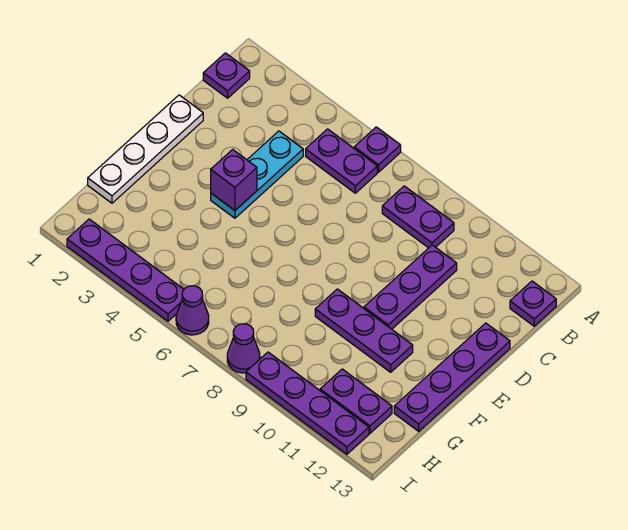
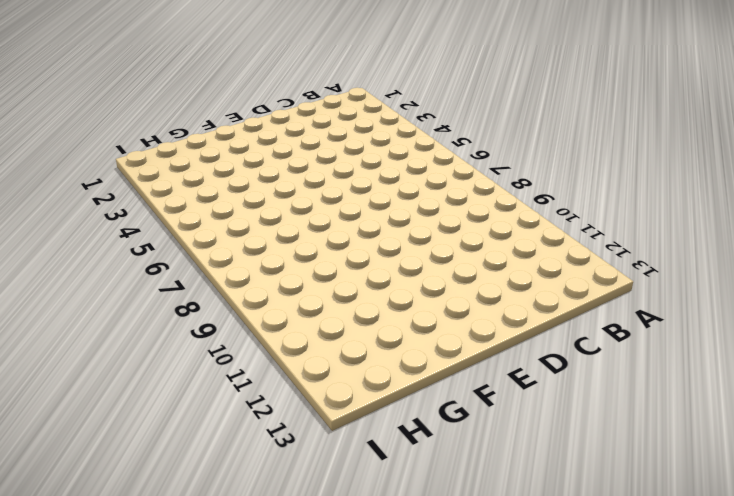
none -> purple 1x1 plate [354,127,401,172]
none -> purple 1x1 plate [203,53,250,98]
none -> purple 1x2 plate [306,129,377,193]

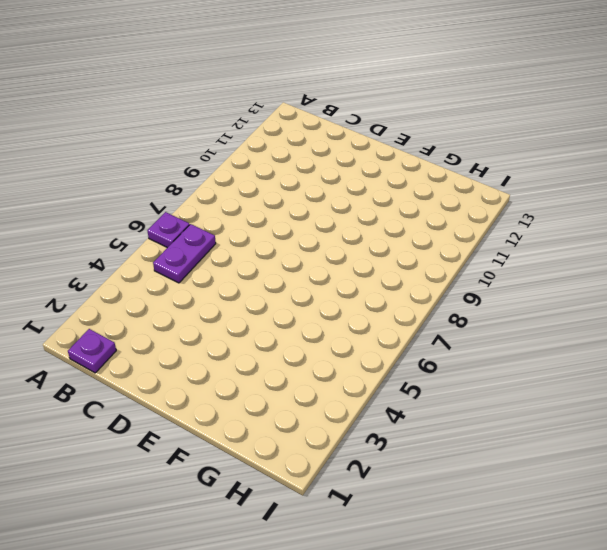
none -> purple 1x2 plate [382,186,454,248]
none -> purple 1x1 plate [510,281,556,326]
none -> cyan 1x3 plate [211,131,303,218]

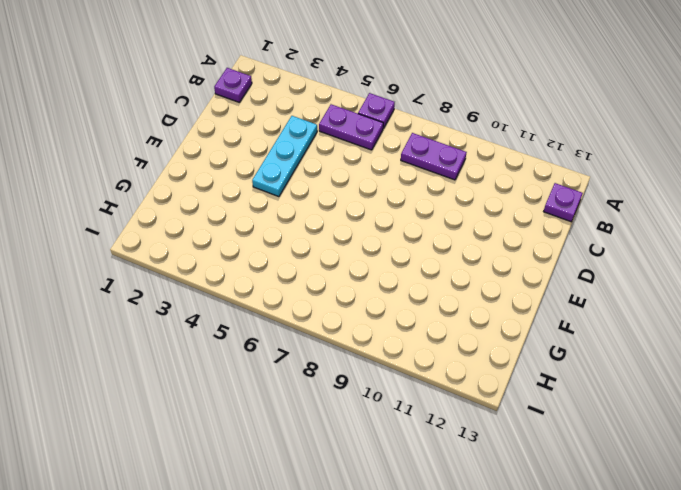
none -> purple 1x3 plate [364,245,457,329]
none -> white 1x4 plate [88,95,203,203]
none -> purple 1x4 plate [394,323,510,431]

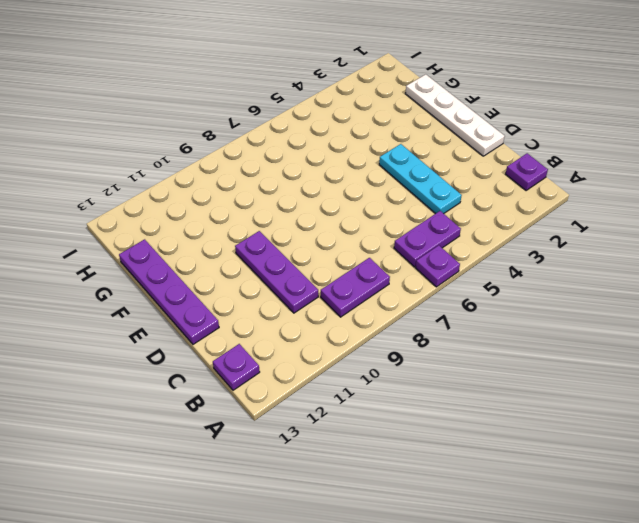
none -> purple 1x3 plate [315,289,413,372]
none -> purple 1x2 plate [320,369,392,433]
none -> purple 1x4 plate [67,219,184,321]

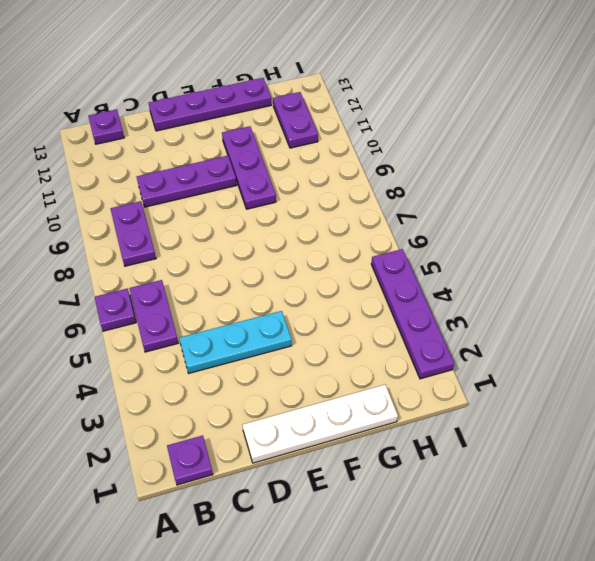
none -> purple 1x1 cone [176,286,209,335]
none -> purple 1x1 cone [227,324,260,373]
none -> purple 1x4 plate [246,352,369,454]

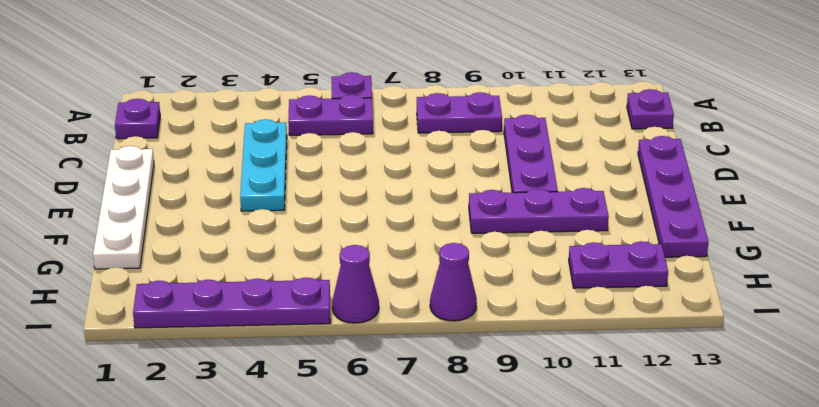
none -> purple 1x4 plate [246,352,369,454]
none -> purple 1x1 brick [211,149,257,210]

